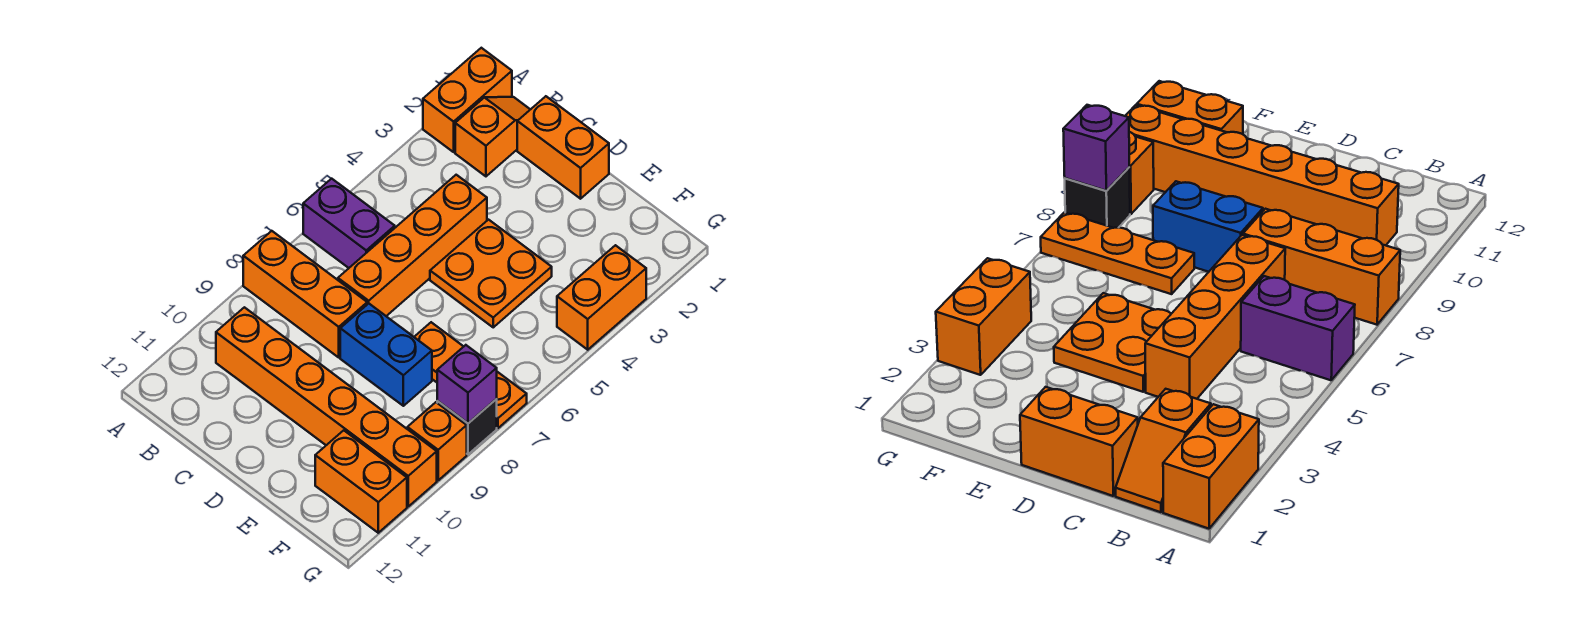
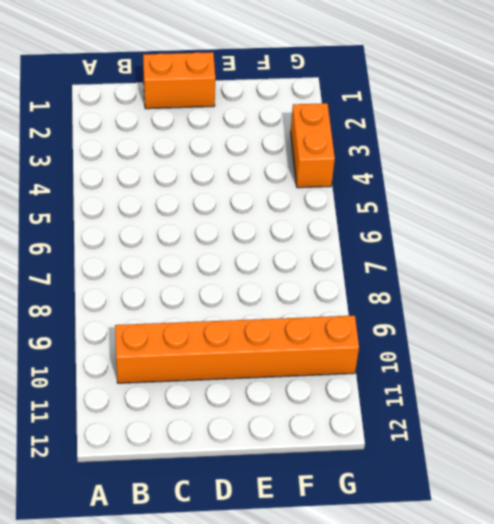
none -> orange 1x2 brick [423,48,512,152]
none -> purple 1x2 brick [303,179,395,268]
none -> orange 1x3 brick [243,231,367,357]

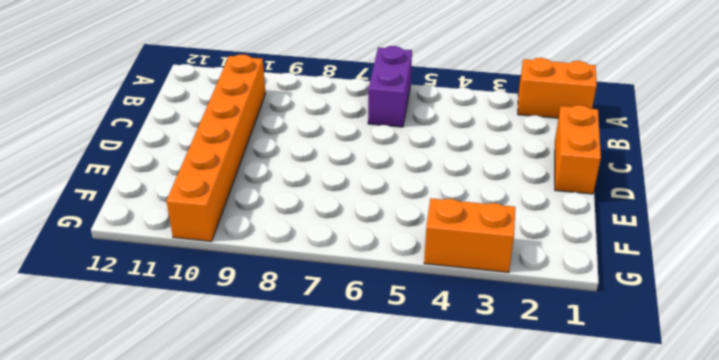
none -> orange 1x3 brick [243,231,367,357]
none -> orange 1x2 slope [455,97,530,176]
none -> orange 1x4 brick [338,175,487,316]

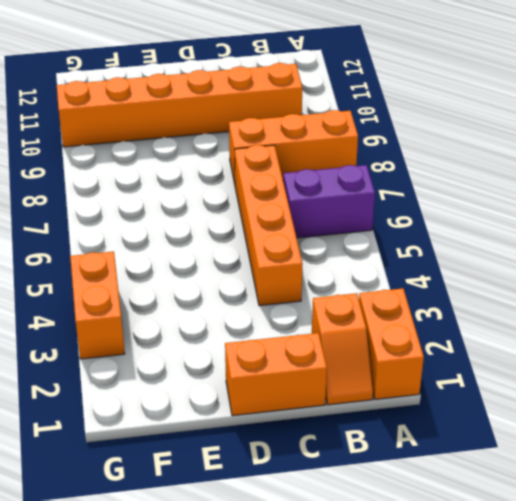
none -> orange 2x2 plate [430,220,552,327]
none -> blue 1x2 brick [340,304,432,406]
none -> orange 1x3 plate [415,322,527,428]

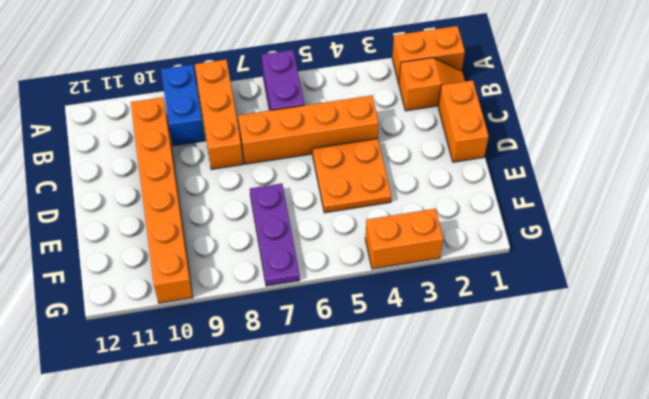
blue 1x2 brick [161,64,205,146] -> blue 1x2 brick moved to [340,304,432,406]
purple 1x3 plate [250,183,300,286] -> orange 1x3 plate [415,322,527,428]
none -> orange 1x2 brick [315,430,407,533]
none -> black 1x1 brick [437,399,497,454]
none -> orange 1x1 brick [407,402,467,480]

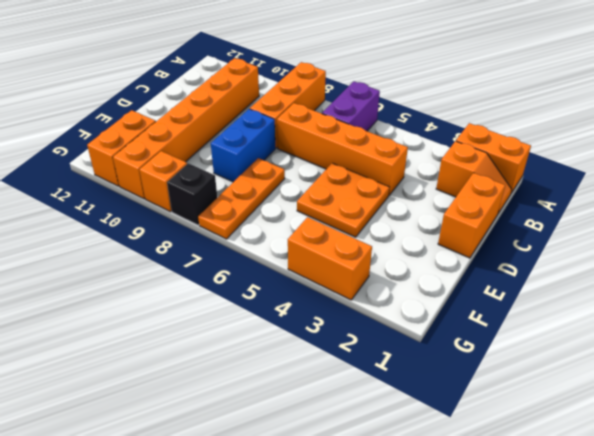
none -> purple 1x1 brick [437,345,497,423]

